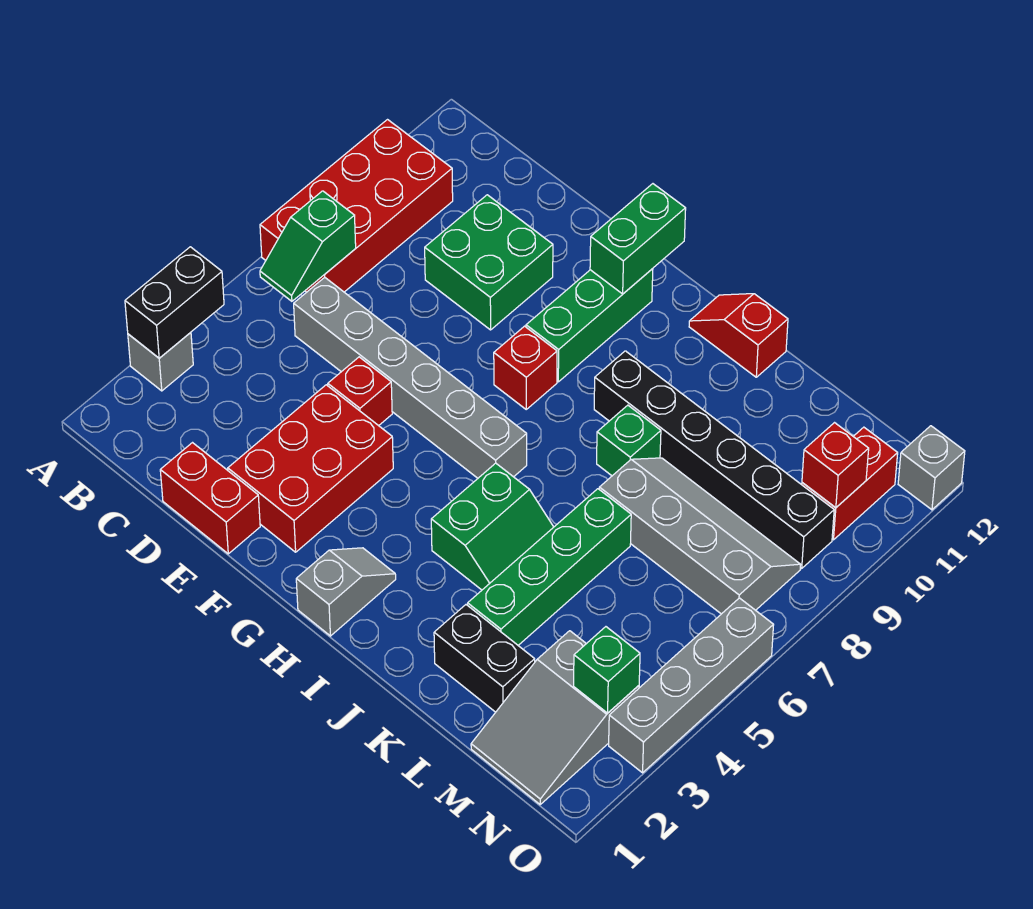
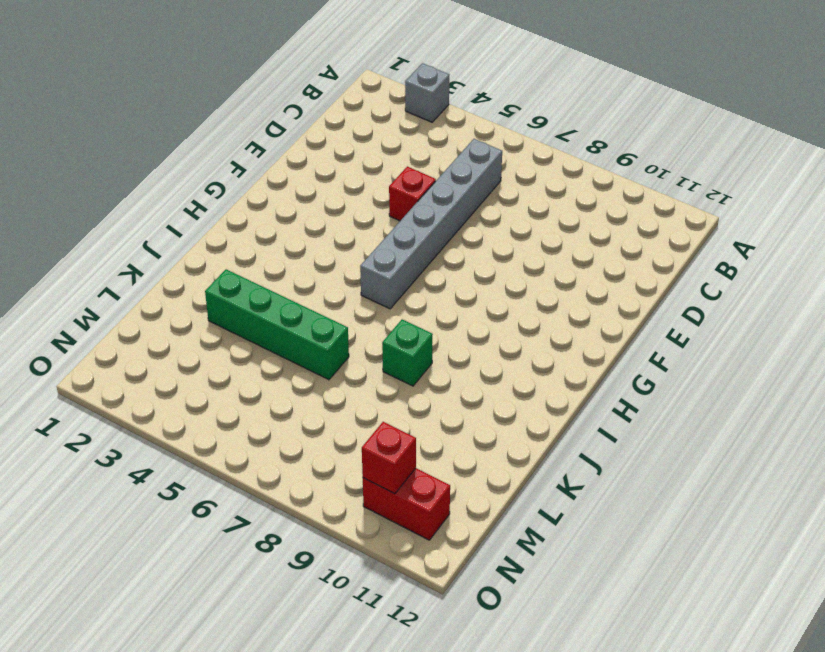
none -> red 2x4 brick [260,120,453,292]
none -> red 1x2 brick [160,443,260,554]
none -> green 2x2 brick [425,195,553,330]

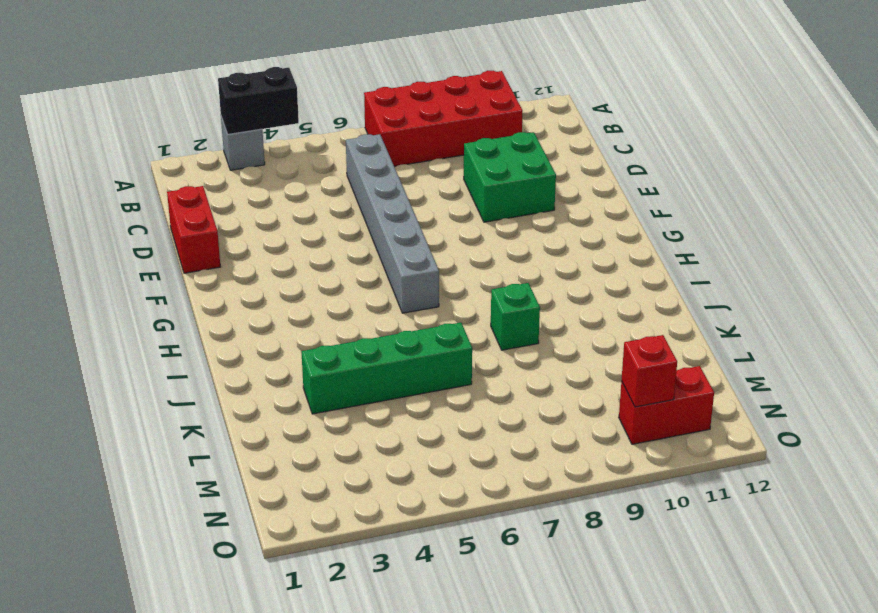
none -> red 2x3 brick [228,385,393,552]
none -> red 1x1 brick [328,357,392,426]
none -> red 1x1 brick [494,326,557,409]

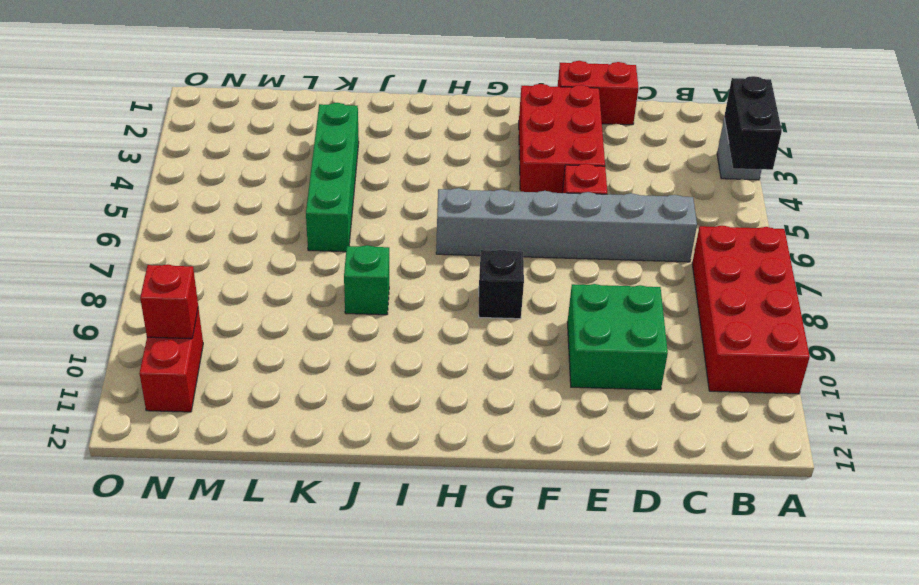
black 1x1 brick [479,249,524,319] -> red 1x1 brick [494,326,557,409]
none -> green 1x3 brick [526,269,653,382]
none -> grey 1x2 slope [296,548,396,636]
none -> green 2x2 slope [431,463,553,590]

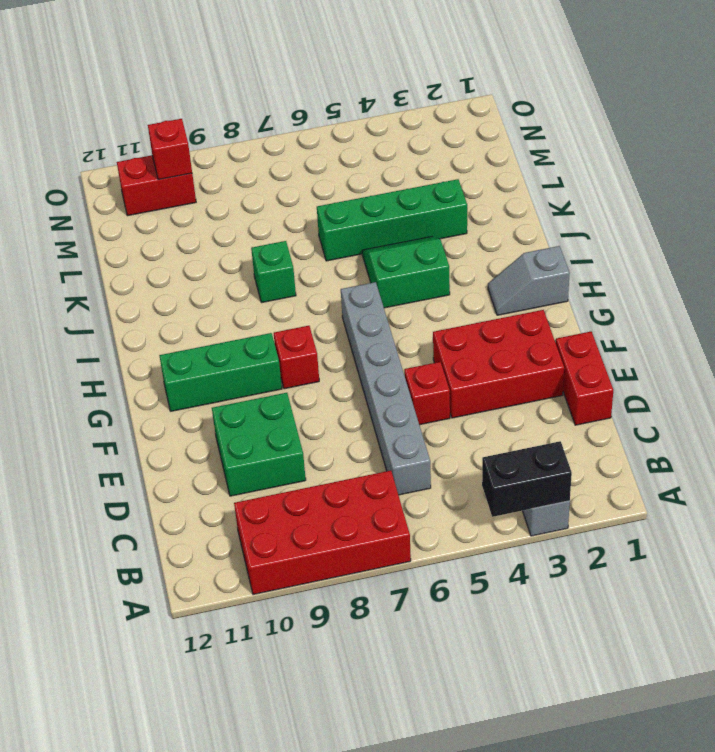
none -> black 1x6 brick [594,351,834,568]
none -> red 1x2 slope [689,294,788,377]
none -> black 1x2 brick [434,605,535,712]

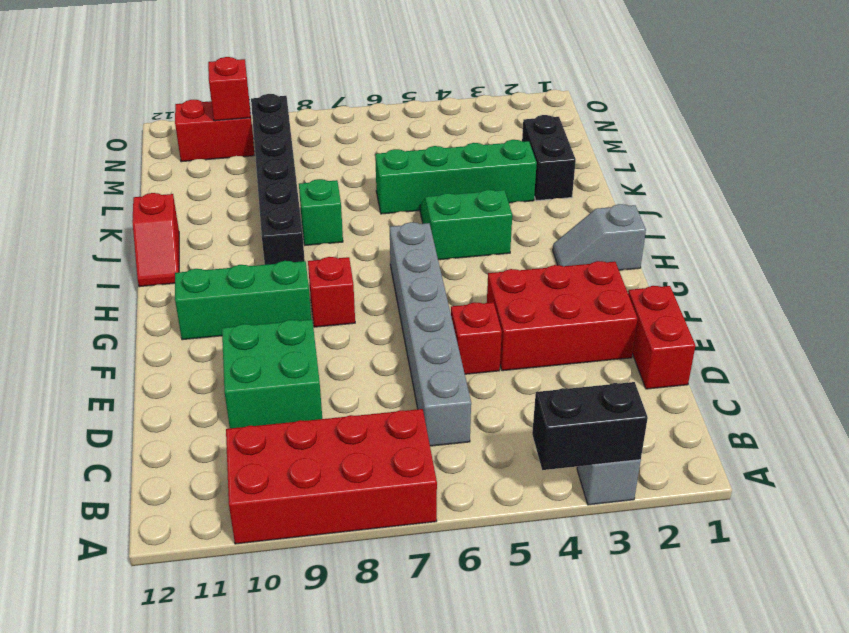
none -> grey 2x4 slope [599,458,801,614]
none -> grey 2x3 slope [471,631,639,804]
none -> grey 1x4 brick [609,598,773,773]

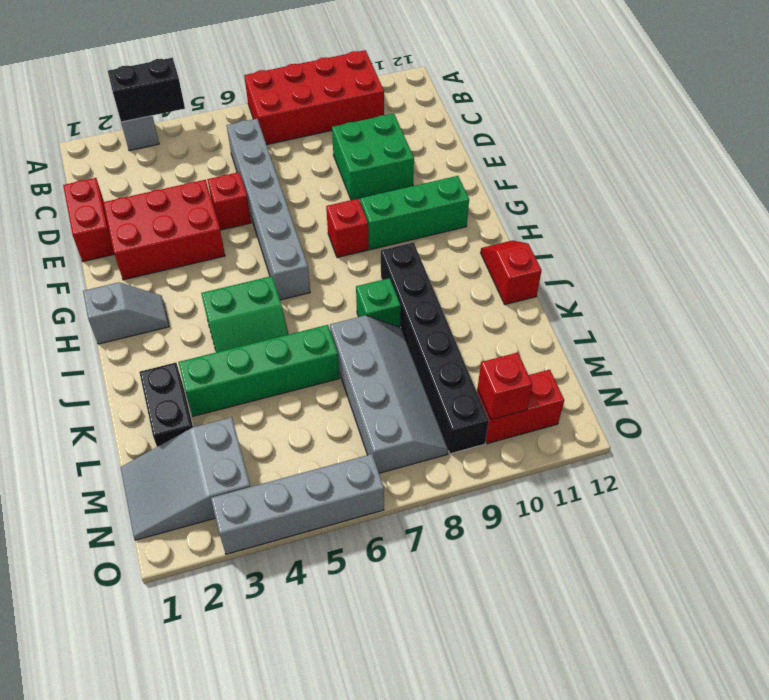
none -> grey 1x1 brick [898,426,965,510]
none -> green 1x2 slope [260,191,356,301]
none -> green 1x2 brick [590,184,686,294]

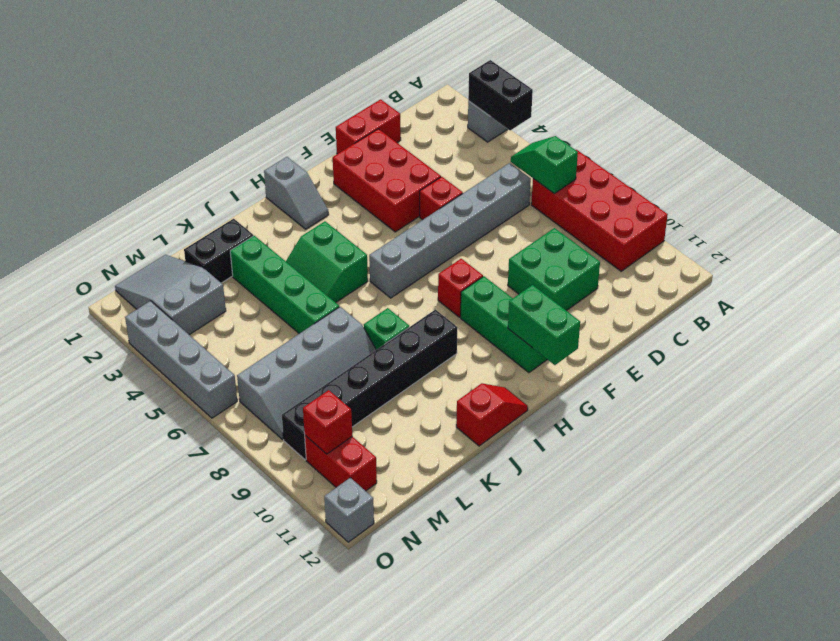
none -> green 1x1 brick [574,627,640,713]

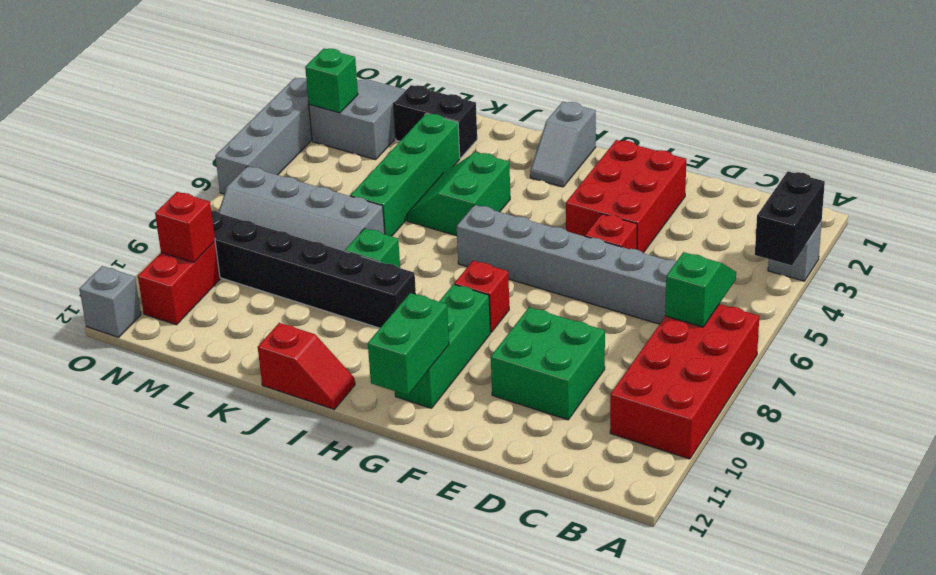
none -> red 1x2 brick [160,443,260,554]

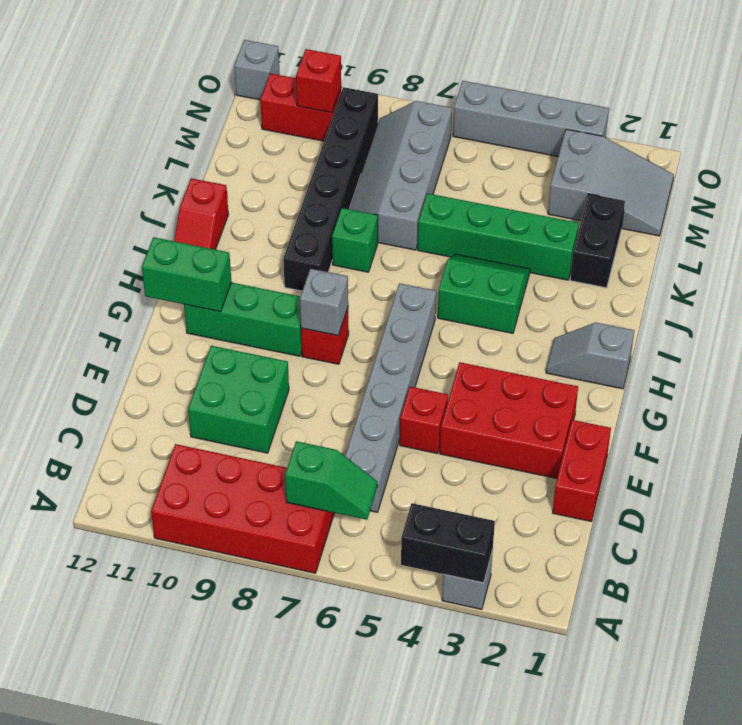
grey 1x1 brick [300,269,348,336] -> none
none -> green 1x1 brick [574,627,640,713]

